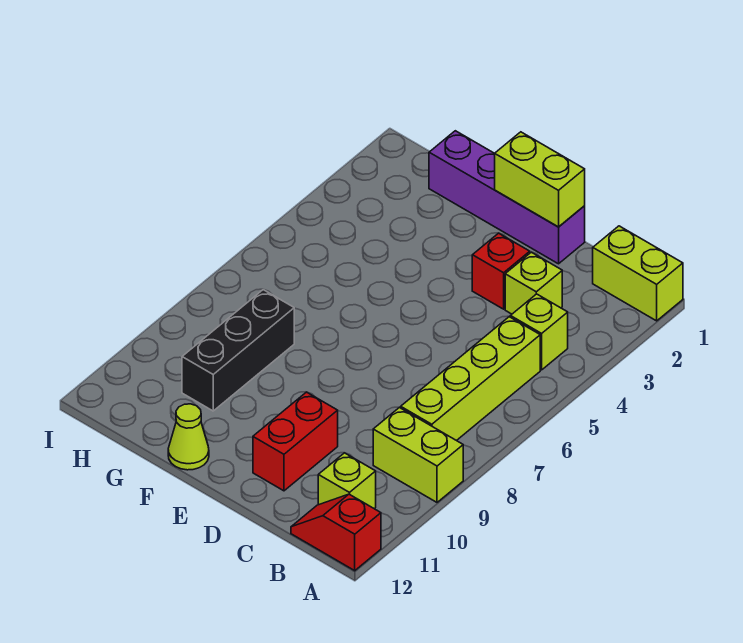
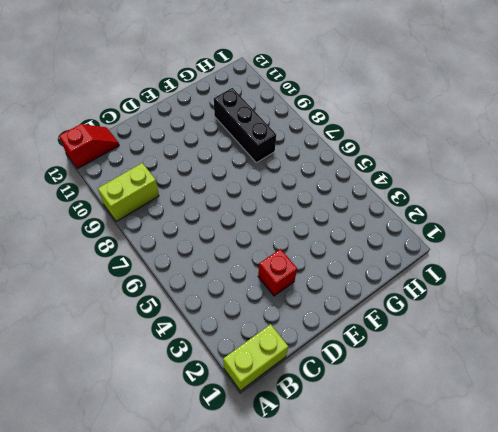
none -> lime 1x1 brick [510,294,568,370]
none -> lime 1x4 brick [401,317,540,441]
none -> lime 1x1 brick [318,453,376,508]

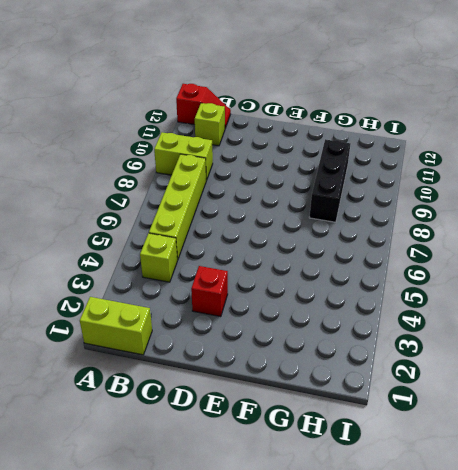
none -> lime 1x1 brick [505,252,562,314]
none -> purple 1x4 brick [429,131,585,264]
none -> red 1x2 brick [253,392,338,491]

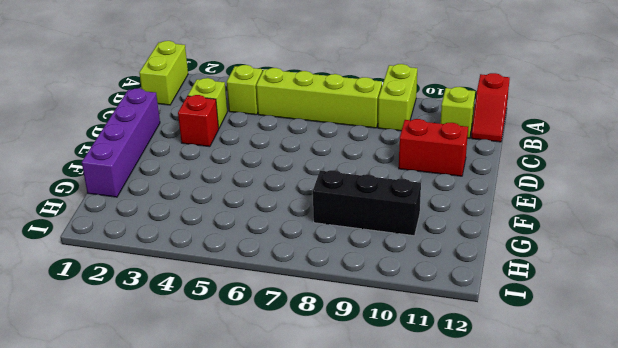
none -> lime 1x1 cone [168,404,209,470]
none -> lime 1x2 brick [495,132,585,227]

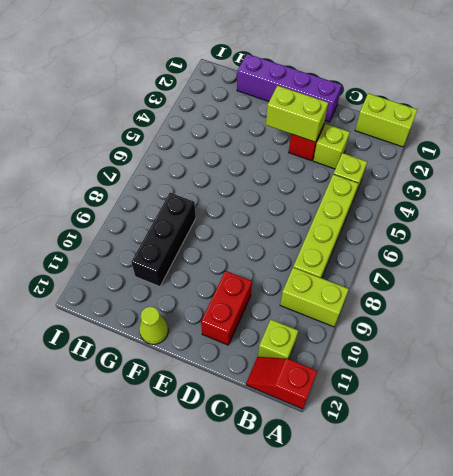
lime 1x2 brick [266,86,328,142] -> lime 1x2 brick moved to [495,132,585,227]

